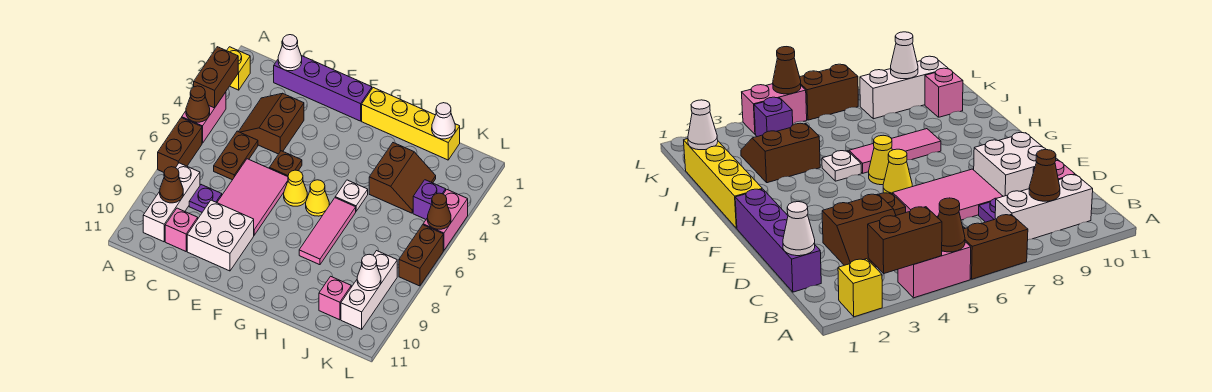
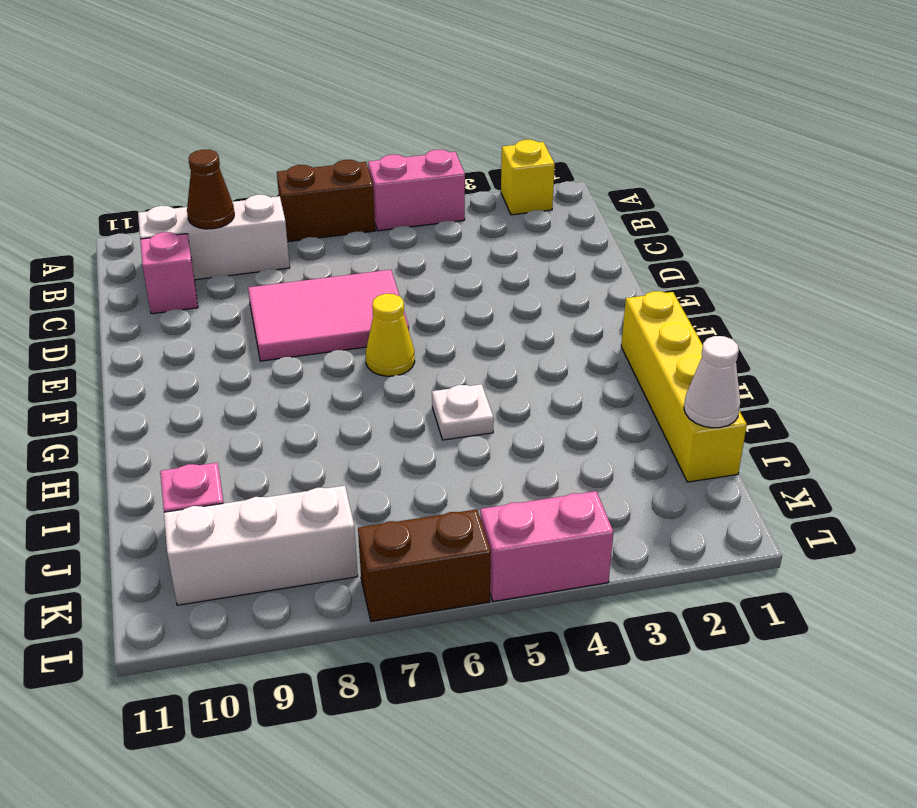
none -> purple 1x4 brick [274,56,372,121]
none -> brown 2x2 slope [238,93,304,154]
none -> brown 1x2 plate [214,131,258,180]
none -> purple 1x1 plate [189,185,222,212]

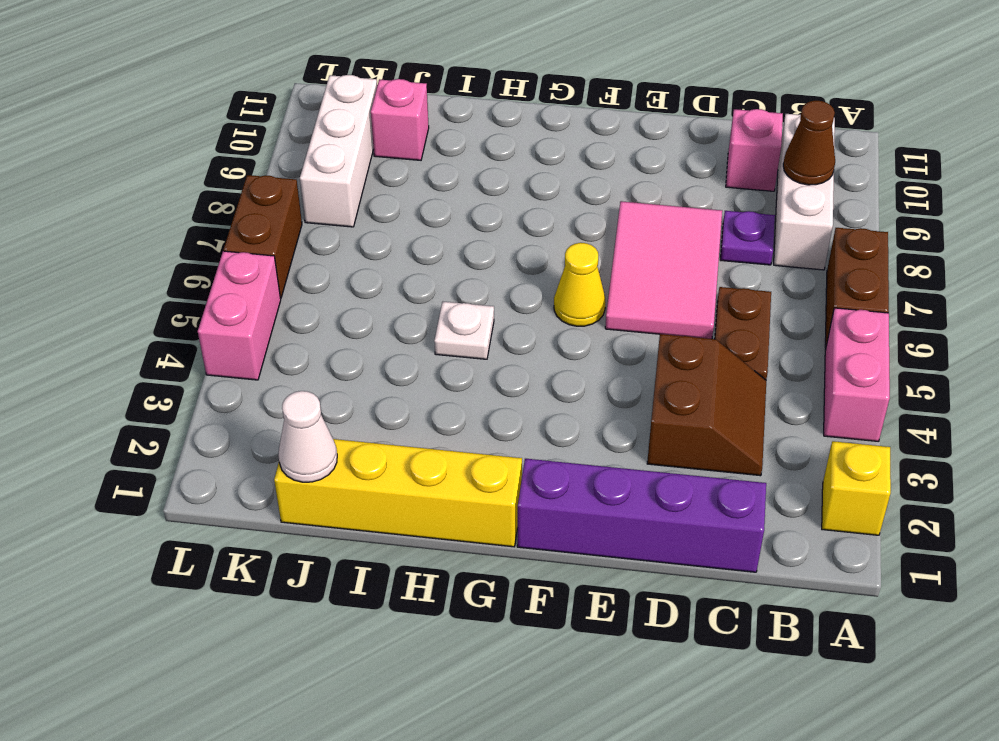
none -> white 2x2 brick [187,200,254,271]
none -> brown 1x1 plate [269,151,302,177]
none -> yellow 1x1 cone [306,180,329,216]
none -> pink 1x3 tile [299,198,356,265]

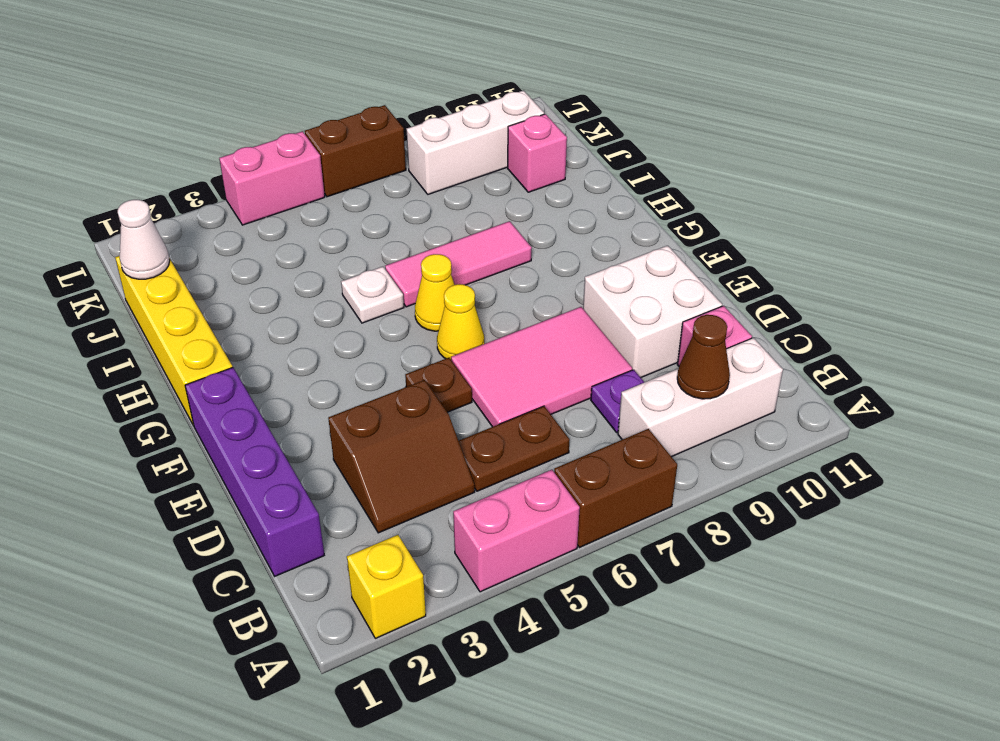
none -> brown 2x2 slope [369,143,436,213]
none -> purple 1x1 brick [413,180,446,219]
none -> brown 1x2 brick [194,47,238,108]
none -> brown 1x1 cone [186,86,210,122]

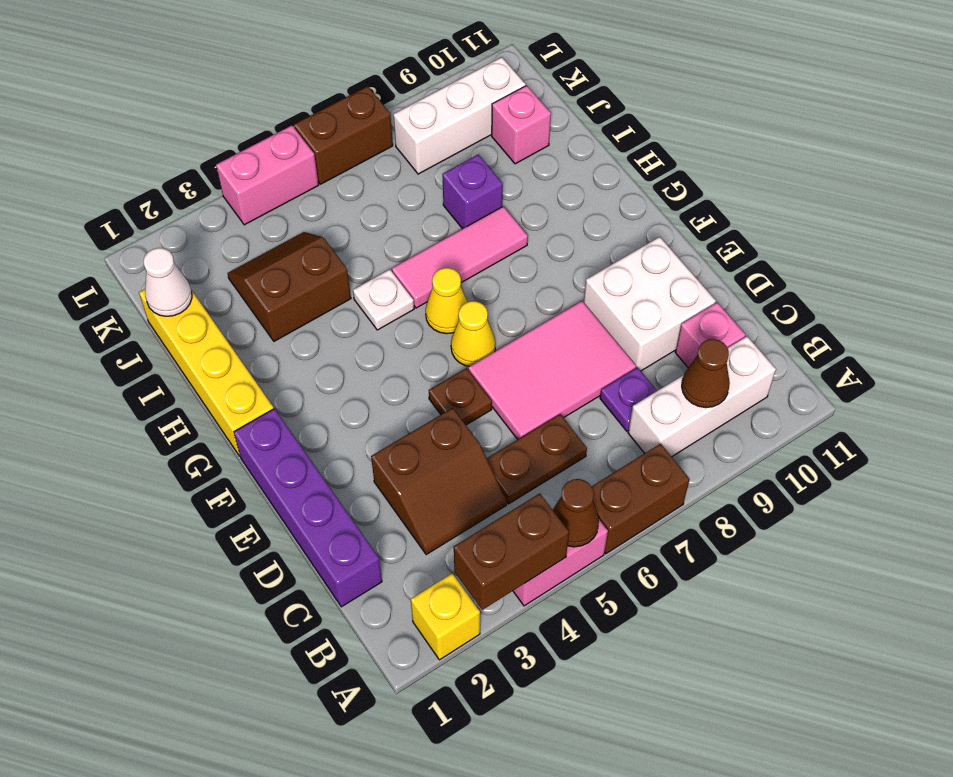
purple 1x1 brick [442,155,503,229] -> purple 1x1 brick moved to [413,180,446,219]
none -> white 1x1 cone [278,35,302,71]
none -> white 1x1 cone [357,254,381,291]
none -> brown 1x1 cone [427,193,451,229]

